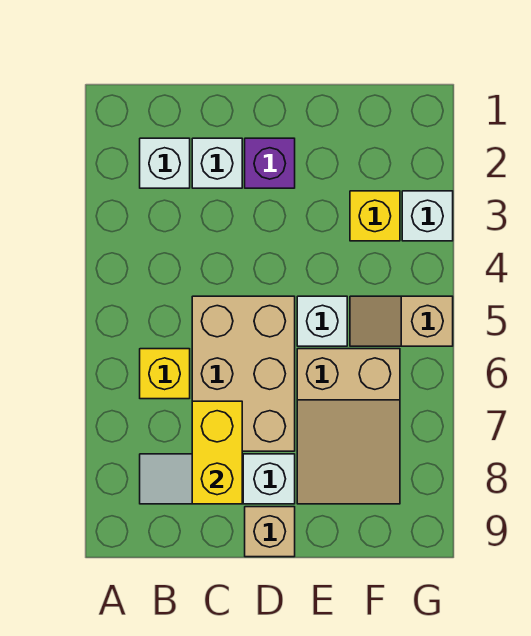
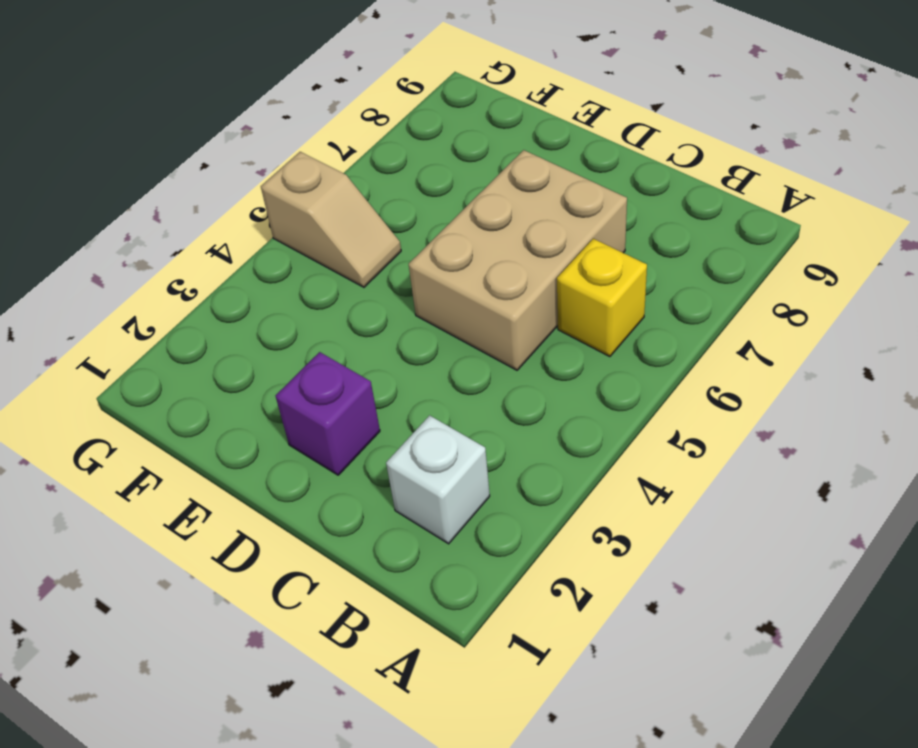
none -> white 1x3 slope [140,454,295,504]
none -> white 1x1 brick [192,138,242,188]
none -> tan 1x1 brick [245,507,295,557]

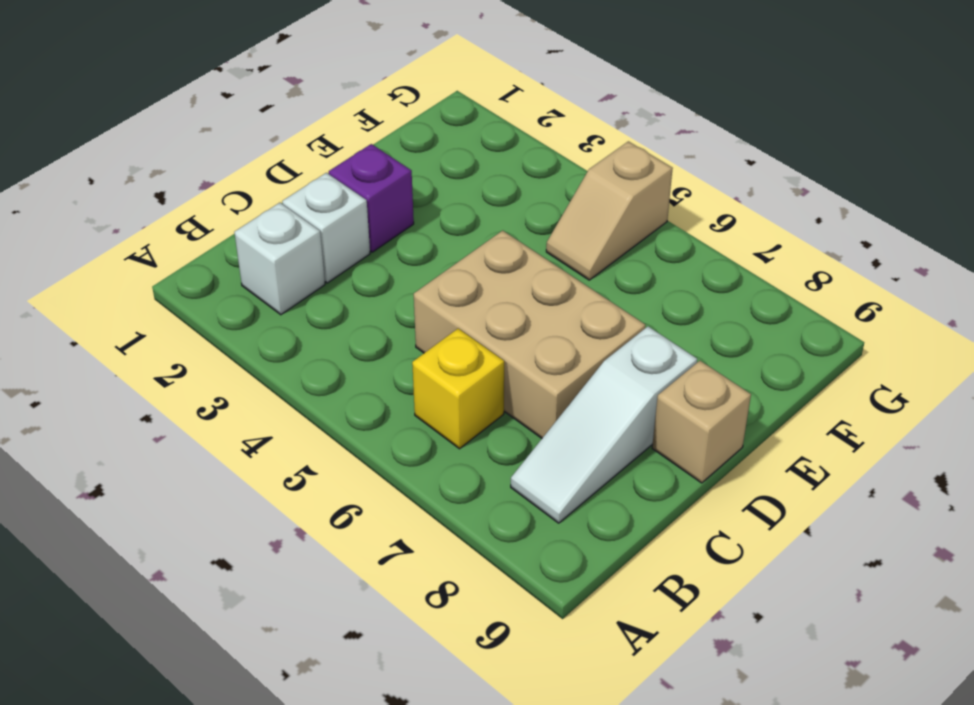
none -> white 1x1 brick [297,296,347,346]
none -> tan 2x3 slope [297,349,400,504]
none -> yellow 1x1 brick [350,191,400,241]

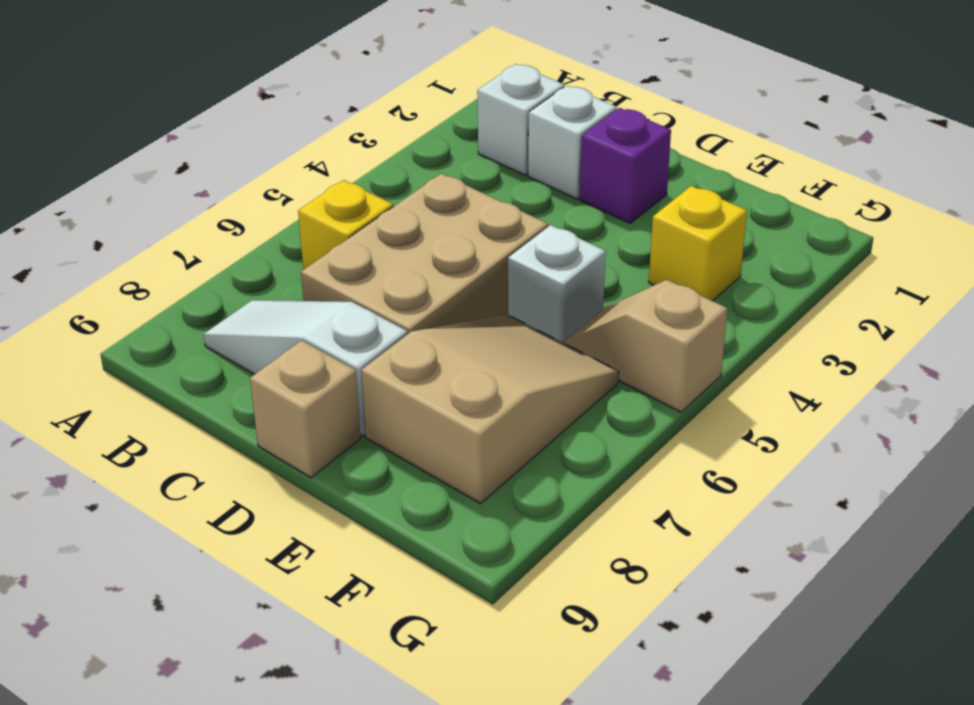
tan 2x3 slope [361,314,619,503] -> tan 2x3 slope turned to [297,349,400,504]
none -> white 1x1 brick [402,191,453,241]
none -> yellow 1x2 brick [192,401,242,504]

